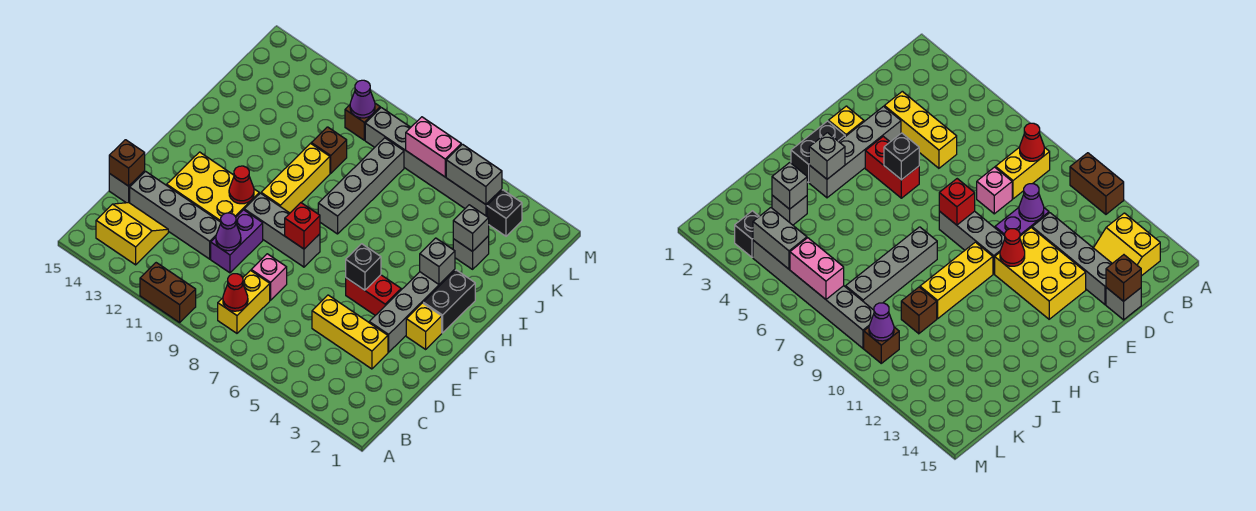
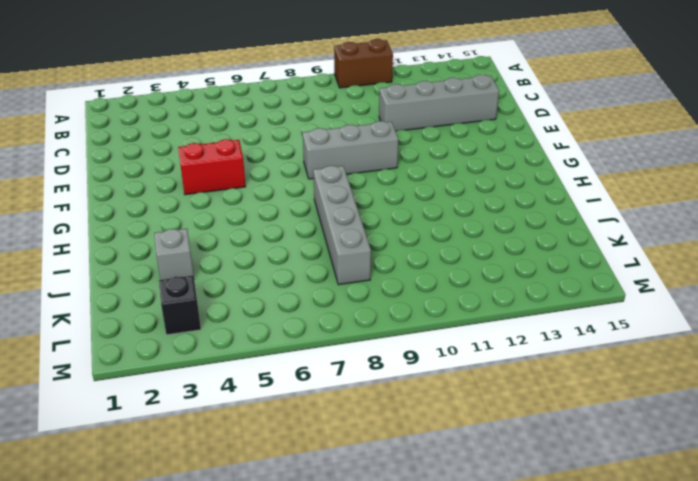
none -> yellow 1x2 brick [218,271,270,333]
none -> yellow 2x2 slope [96,203,168,265]
none -> yellow 1x3 brick [312,295,388,369]
none -> pink 1x1 brick [251,254,287,300]

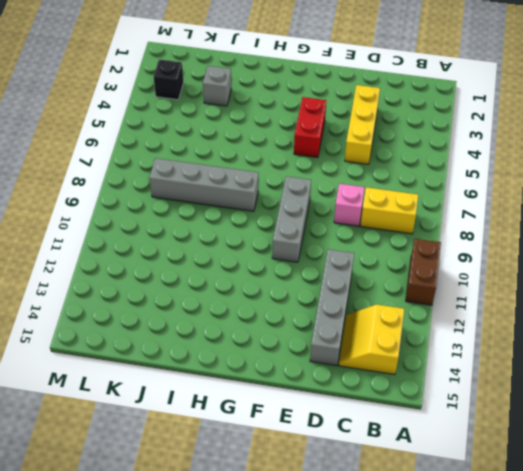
none -> purple 1x2 brick [211,210,263,273]
none -> grey 1x1 brick [109,171,145,203]
none -> grey 1x4 brick [369,269,455,352]
none -> yellow 2x3 brick [167,152,259,222]

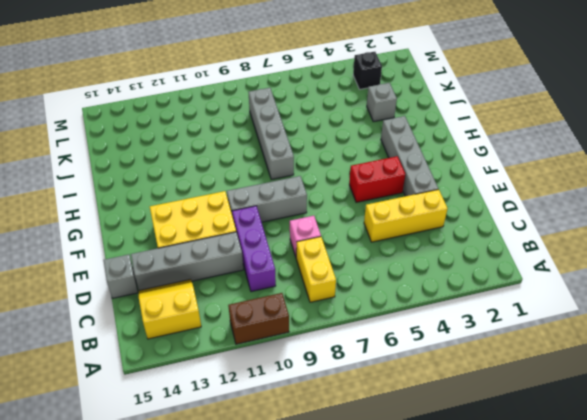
purple 1x3 brick [232,206,276,292] -> purple 1x2 brick [211,210,263,273]
none -> yellow 1x1 brick [406,303,442,349]
none -> black 1x2 brick [423,270,475,333]
none -> yellow 1x3 brick [261,144,330,213]
none -> brown 1x1 brick [311,127,347,173]

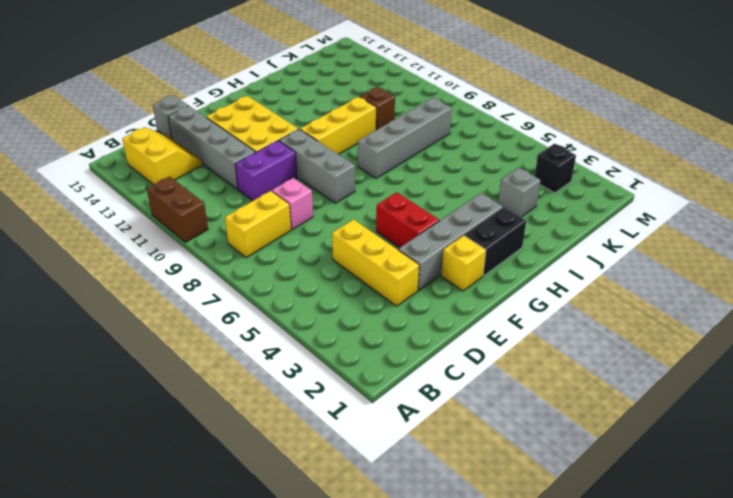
none -> grey 1x6 brick [365,108,502,216]
none -> brown 1x1 brick [345,103,380,140]
none -> red 1x1 cone [223,274,248,311]
none -> purple 1x1 cone [216,213,241,251]

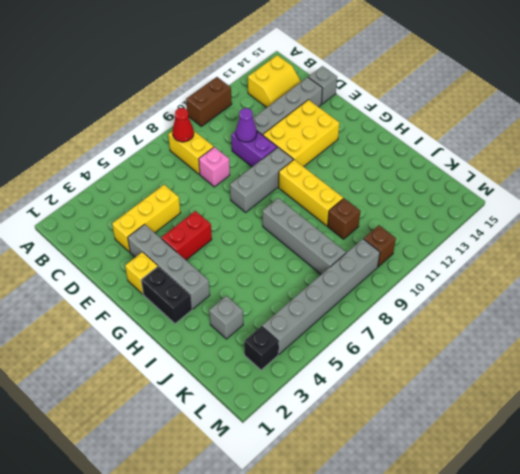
none -> brown 1x1 brick [109,140,145,186]
none -> black 1x1 brick [346,244,381,290]
none -> red 1x1 brick [285,203,320,249]
none -> red 1x1 cone [229,166,254,204]

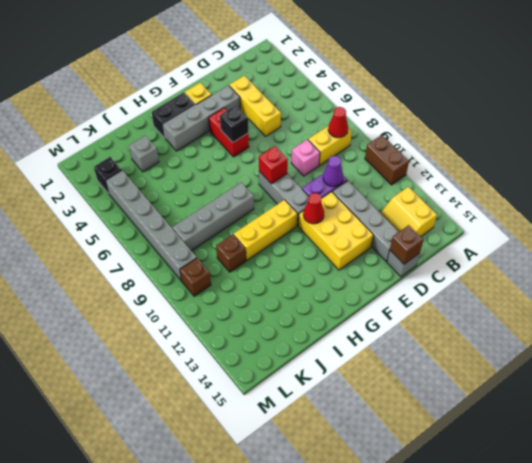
none -> grey 1x1 brick [420,238,455,284]
none -> grey 1x1 brick [453,205,489,251]
none -> grey 1x2 brick [446,144,502,205]
none -> pink 1x2 brick [406,117,461,177]

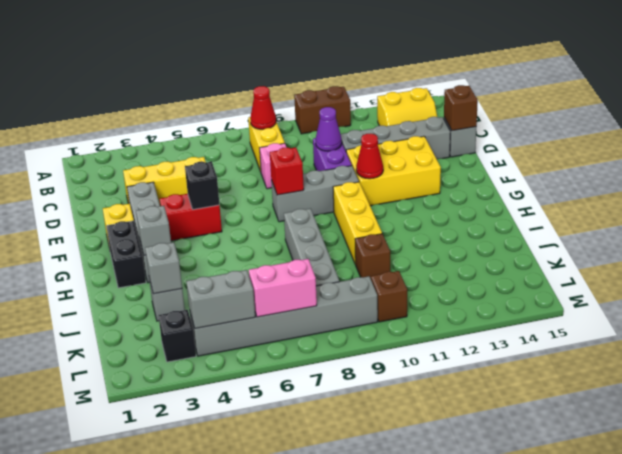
none -> purple 1x1 cone [350,80,375,118]

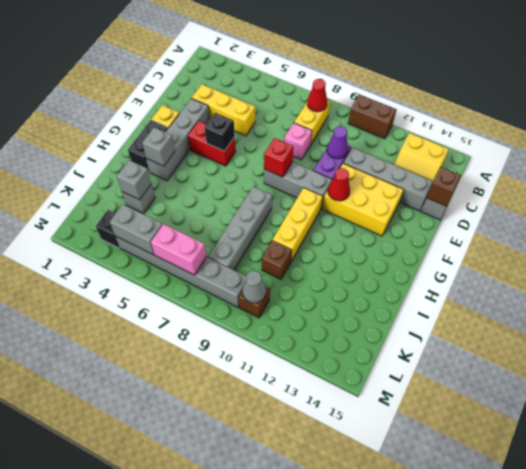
grey 1x1 cone [242,271,266,303] -> purple 1x1 cone [350,80,375,118]

